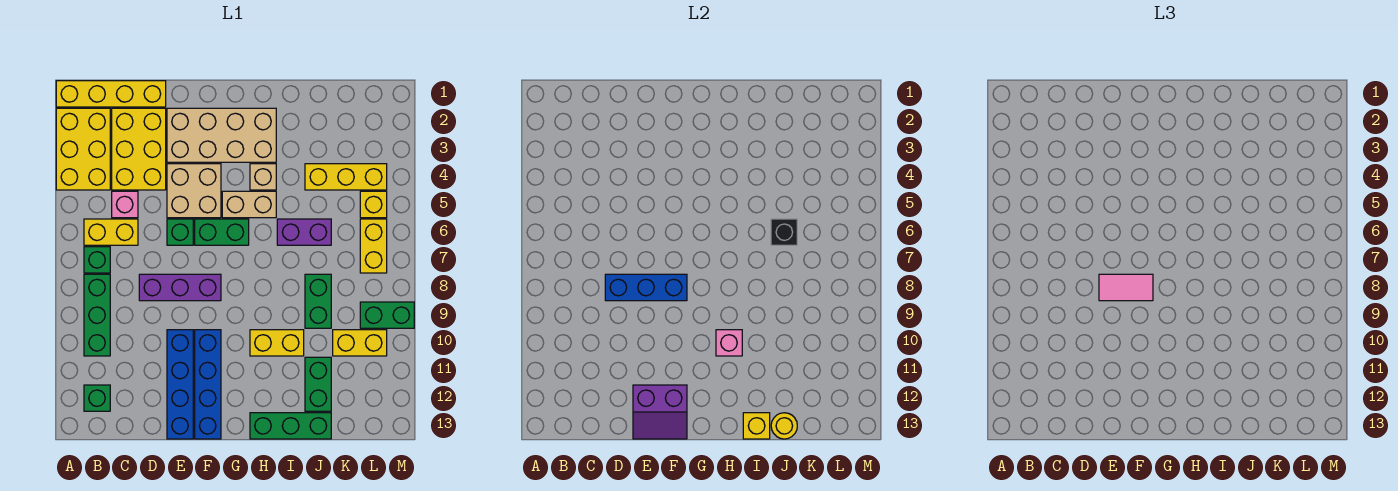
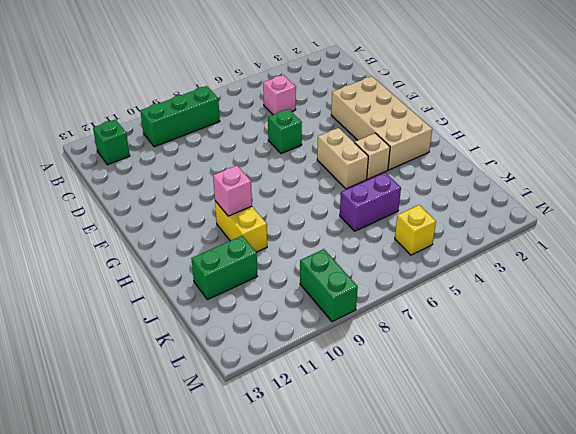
purple 1x2 brick [340,173,401,231] -> purple 1x2 brick turned to [277,219,331,245]
none -> yellow 1x4 brick [56,81,166,107]
none -> yellow 2x3 brick [56,108,110,190]
none -> yellow 1x2 brick [84,219,138,245]
none -> green 1x1 brick [84,247,110,273]

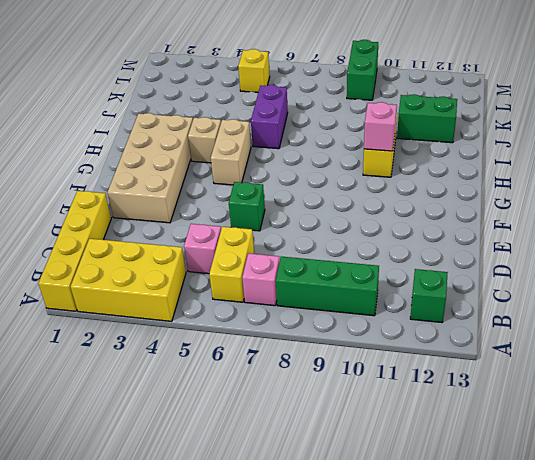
pink 1x1 brick [242,253,279,306] -> green 1x1 brick [84,247,110,273]
none -> yellow 2x3 brick [112,108,166,190]
none -> purple 1x3 brick [139,274,221,301]
none -> tan 2x2 brick [167,164,221,218]
none -> blue 1x4 brick [167,330,193,439]

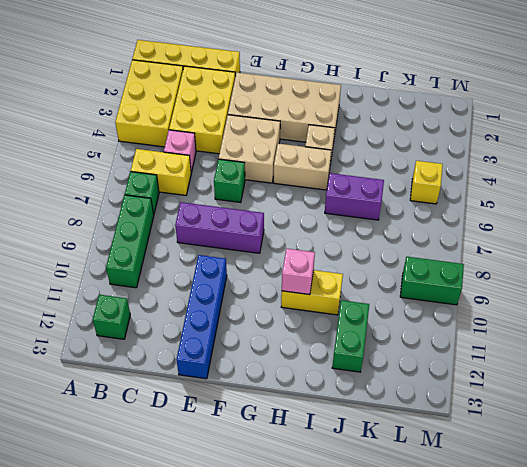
none -> green 1x2 brick [195,219,249,245]
none -> blue 1x4 brick [195,330,221,439]
none -> green 1x3 brick [250,413,331,439]
none -> yellow 1x3 brick [305,164,387,190]

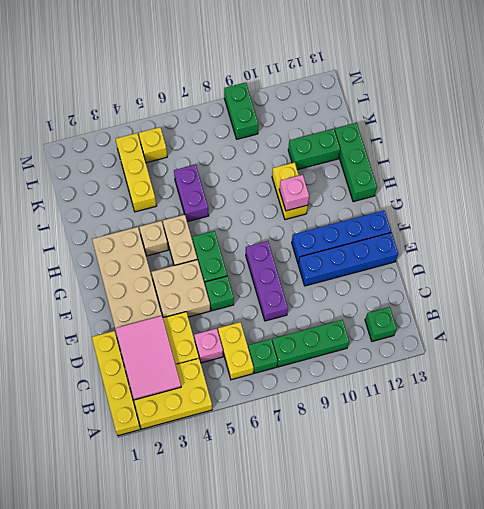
pink 2x3 tile [115,316,181,400] -> none
none -> green 1x2 brick [305,274,331,328]
none -> yellow 1x2 brick [333,330,387,356]
none -> yellow 1x2 brick [360,219,387,273]
none -> blue 1x3 brick [605,274,687,301]

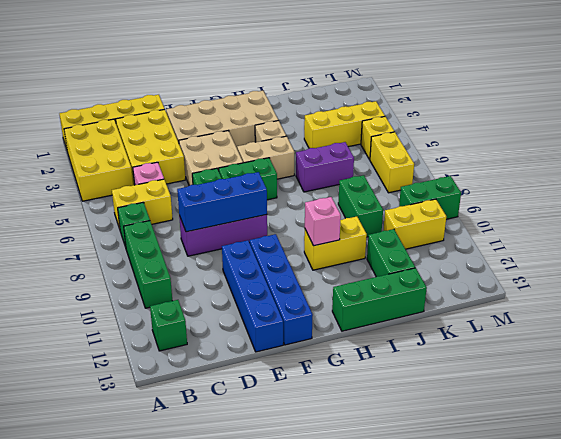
none -> purple 2x2 slope [633,385,687,439]
none -> yellow 1x1 brick [743,413,770,439]
none -> black 1x1 brick [771,219,797,245]
none -> yellow 1x1 round brick [771,413,797,439]

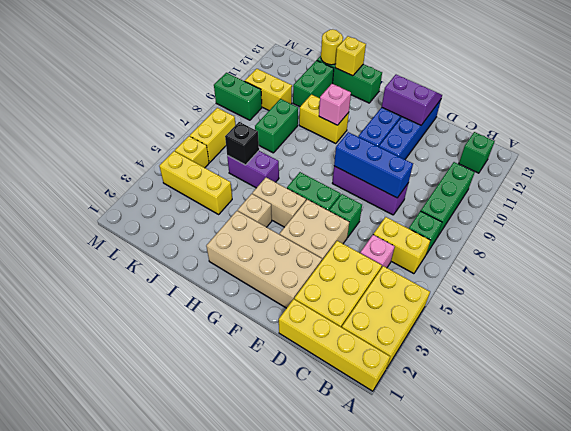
none -> pink 1x2 tile [1099,274,1153,301]

